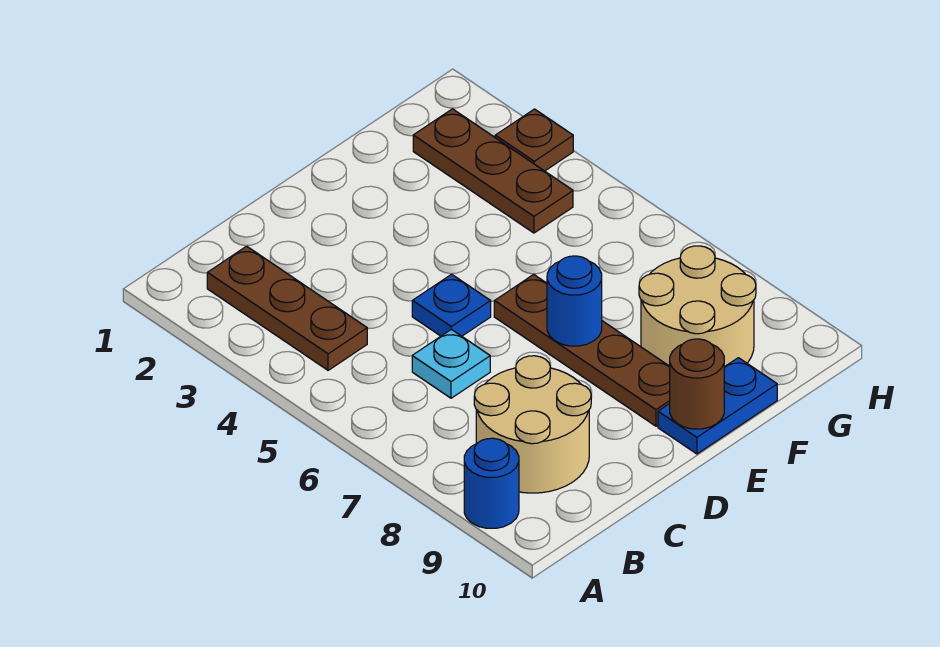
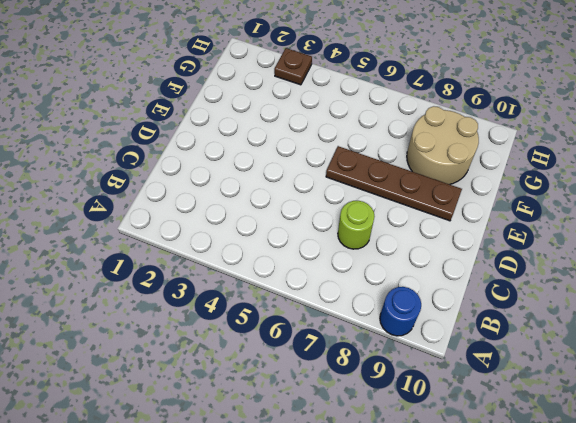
lime 1x1 round brick [338,201,375,249] -> none
none -> brown 1x3 plate [207,246,367,370]
none -> tan 2x2 round brick [474,356,591,493]
none -> cyan 1x1 plate [412,329,490,398]

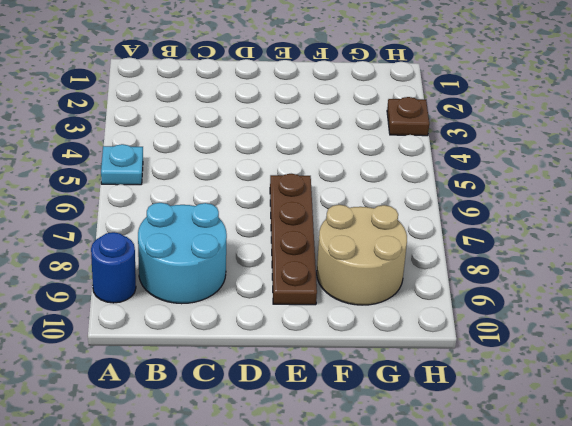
cyan 1x1 plate [101,144,143,185] -> cyan 1x1 plate moved to [412,329,490,398]
cyan 2x2 round brick [138,203,227,304] -> tan 2x2 round brick [474,356,591,493]
none -> brown 1x3 plate [207,246,367,370]
none -> blue 1x1 plate [412,274,491,336]
none -> blue 1x2 plate [658,358,777,454]

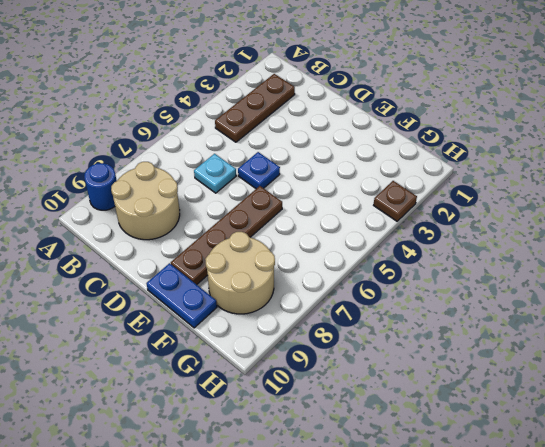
none -> brown 1x3 plate [413,109,573,233]
none -> blue 1x1 round brick [547,256,602,346]
none -> brown 1x1 round brick [670,339,724,429]

